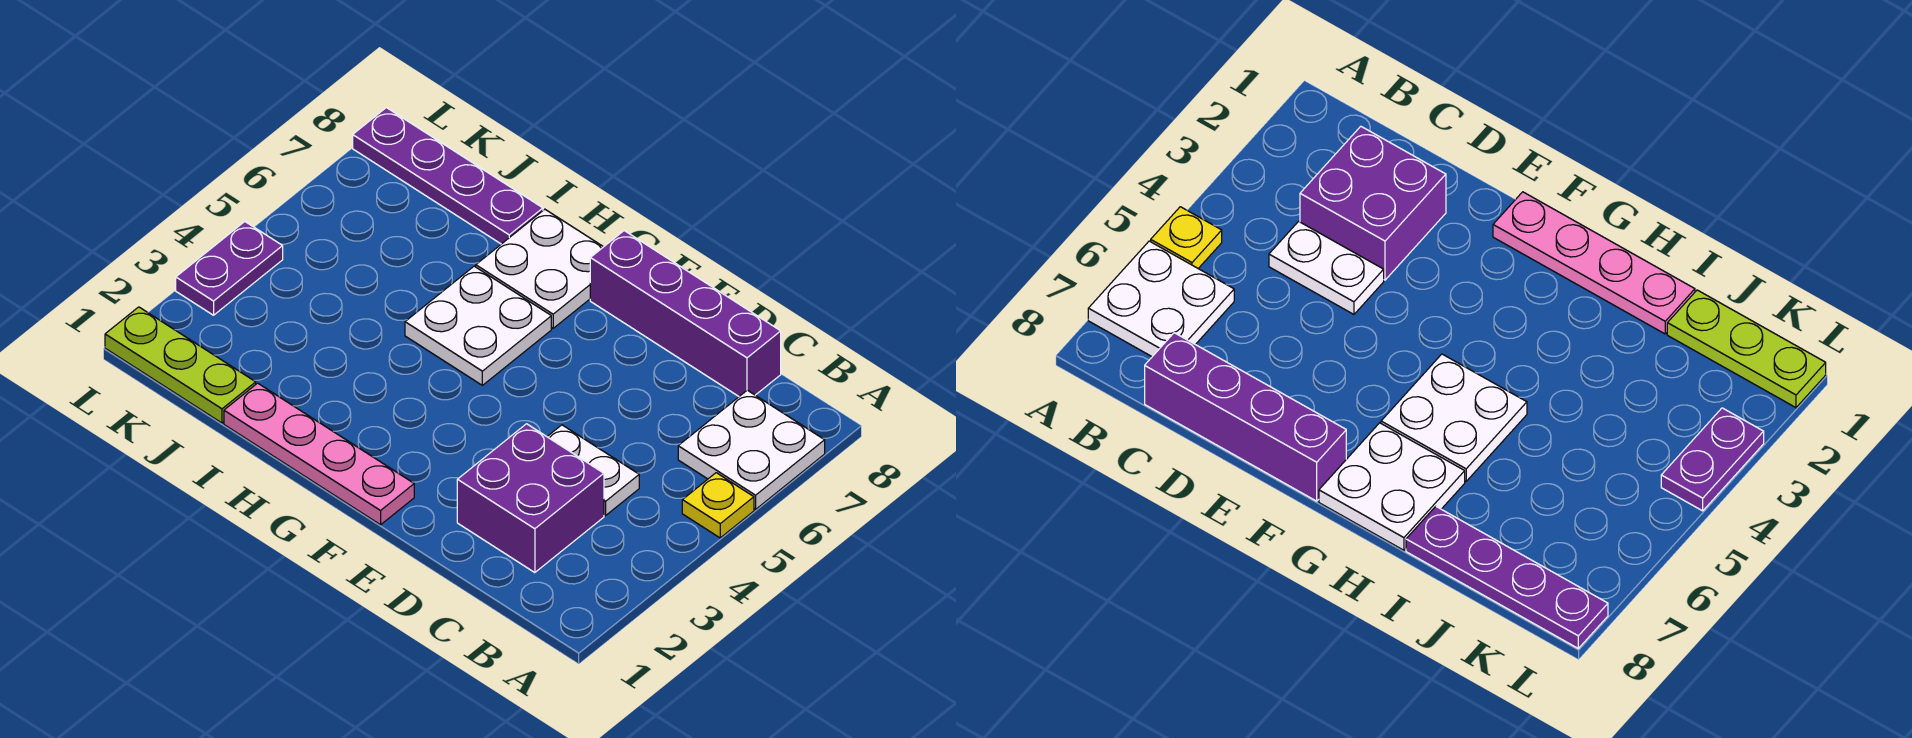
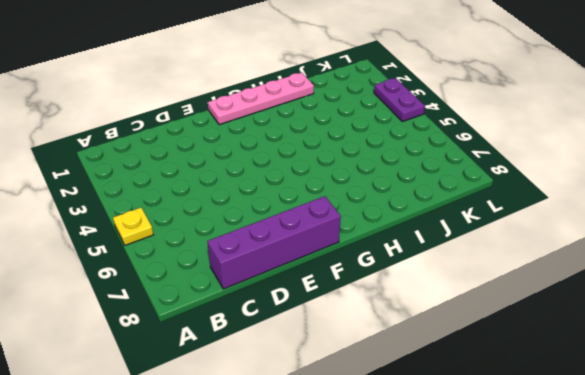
none -> white 2x2 plate [678,390,825,509]
none -> purple 2x2 brick [457,424,604,573]

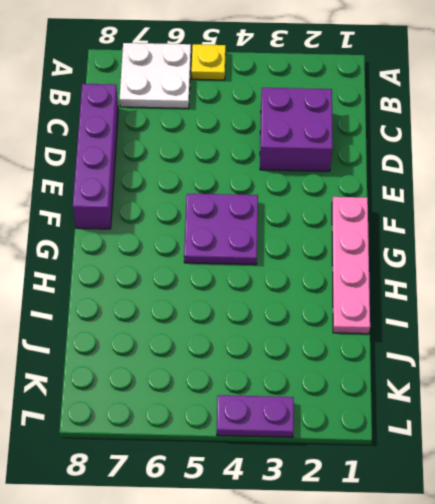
purple 2x2 plate [184,194,258,265] -> white 2x2 plate [405,266,551,385]
none -> white 1x2 plate [547,425,639,516]
none -> white 2x2 plate [476,209,603,328]

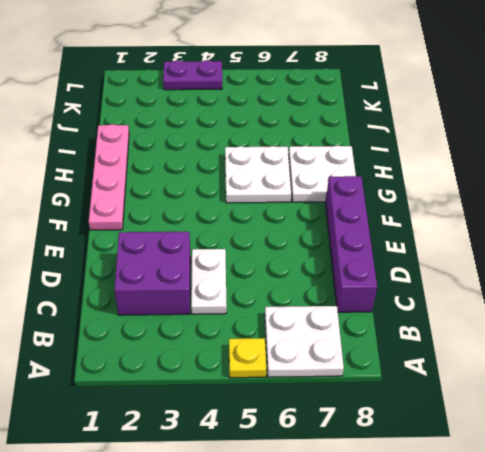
none -> purple 1x4 plate [353,108,543,244]
none -> lime 1x3 plate [105,307,256,423]

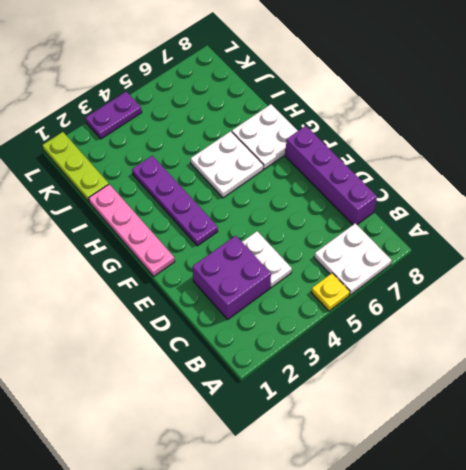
purple 1x4 plate [132,156,218,246] -> purple 1x4 plate moved to [353,108,543,244]

